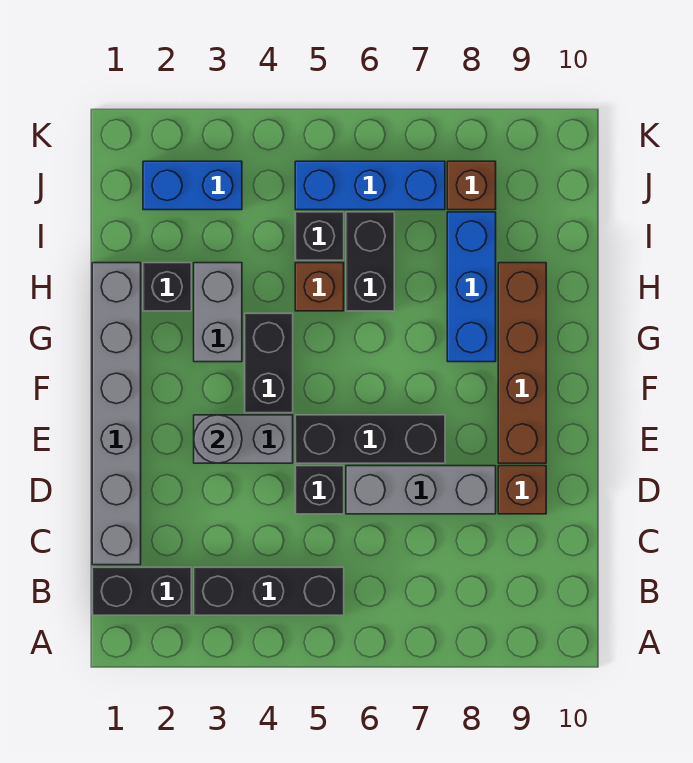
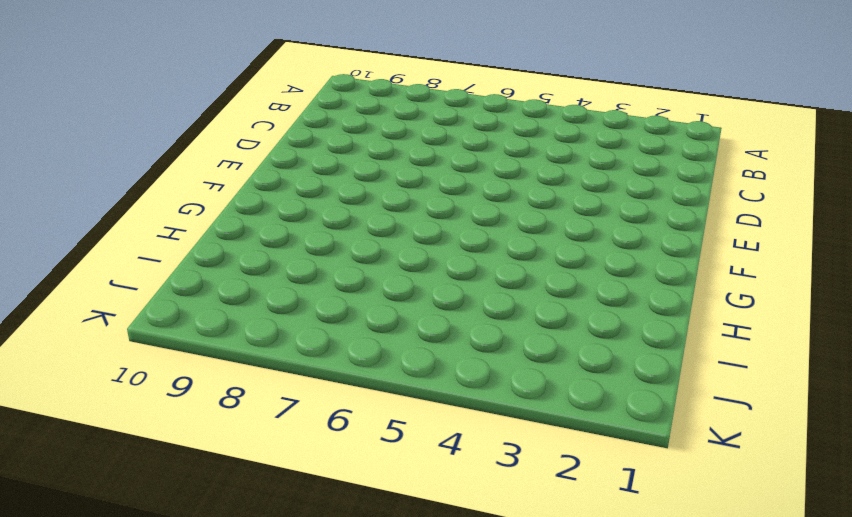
none -> black 1x2 brick [92,567,191,615]
none -> black 1x3 brick [194,567,344,615]
none -> grey 1x6 brick [92,263,141,565]

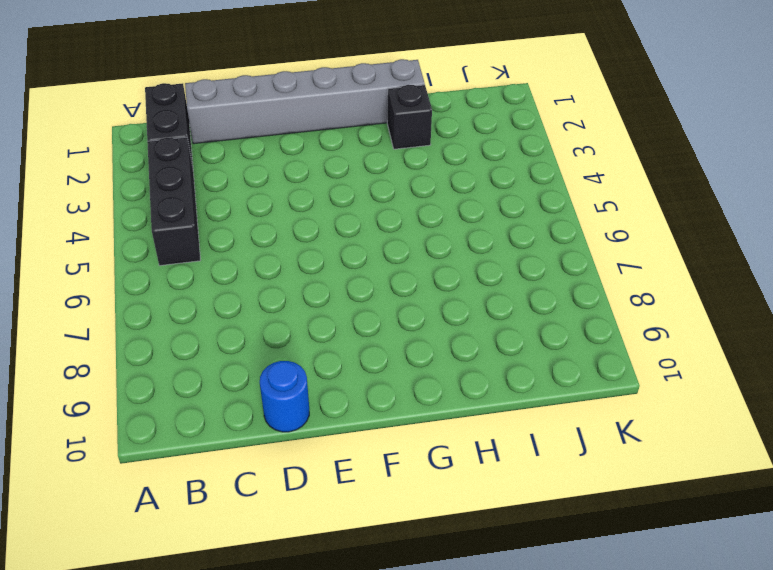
blue 1x1 round brick [260,361,309,432] -> none
none -> black 1x1 brick [295,466,344,514]
none -> grey 1x3 brick [346,466,496,514]
none -> brown 1x1 brick [498,466,546,514]

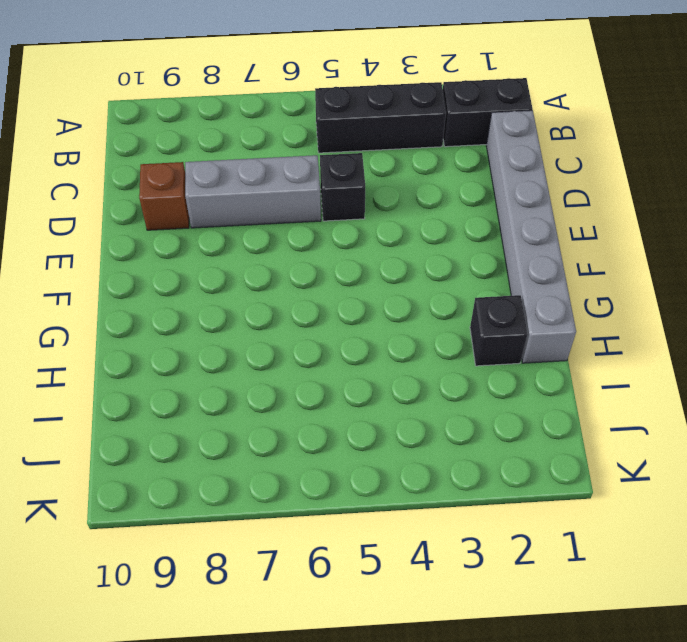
none -> grey 1x2 brick [194,415,293,463]
none -> black 1x3 brick [295,415,445,463]
none -> brown 1x4 brick [498,263,546,463]

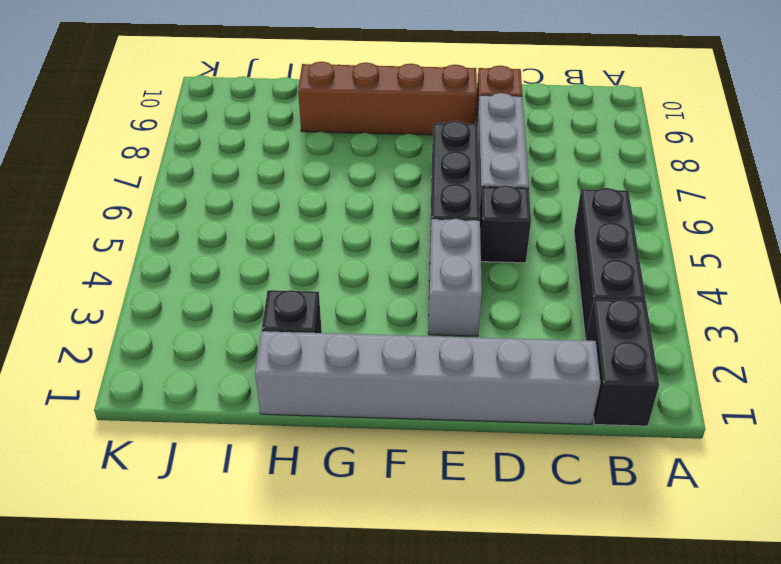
none -> black 1x2 brick [245,313,293,413]
none -> grey 1x2 brick [194,263,242,362]
none -> blue 1x3 brick [447,212,496,362]

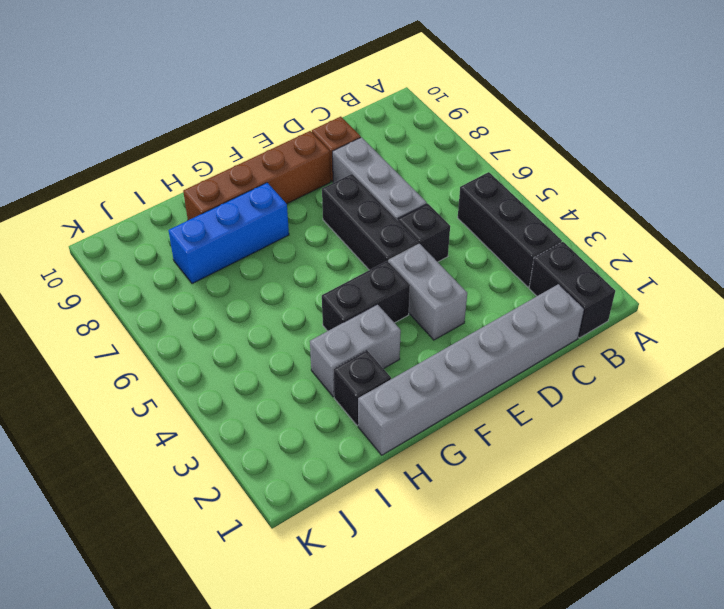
none -> brown 1x1 brick [295,263,344,311]
none -> black 1x2 brick [346,212,394,311]
none -> black 1x1 brick [295,212,344,260]

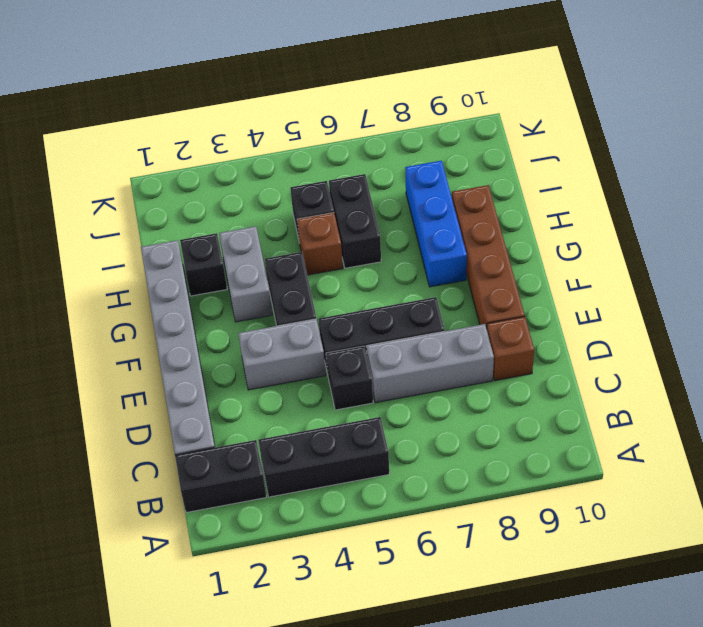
none -> blue 1x2 brick [143,161,242,210]
none -> blue 1x3 brick [295,161,445,210]
none -> brown 1x1 brick [447,161,496,210]

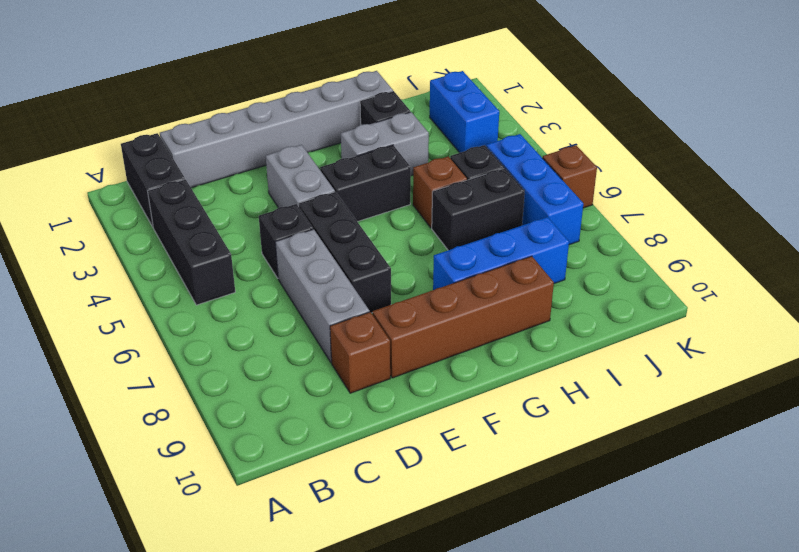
brown 1x1 brick [542,145,597,208] -> brown 1x1 brick moved to [447,161,496,210]
none -> grey 1x1 round brick [194,415,242,463]

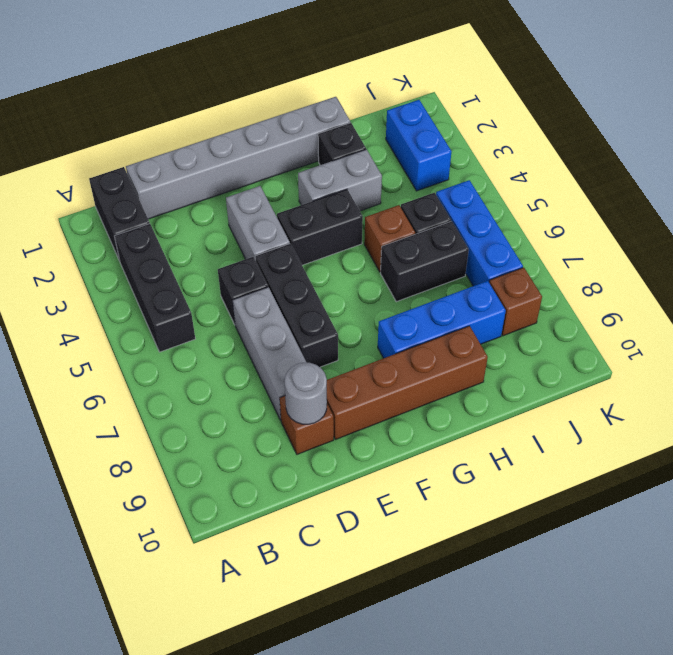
grey 1x1 round brick [284,363,327,424] -> grey 1x1 round brick moved to [194,415,242,463]

